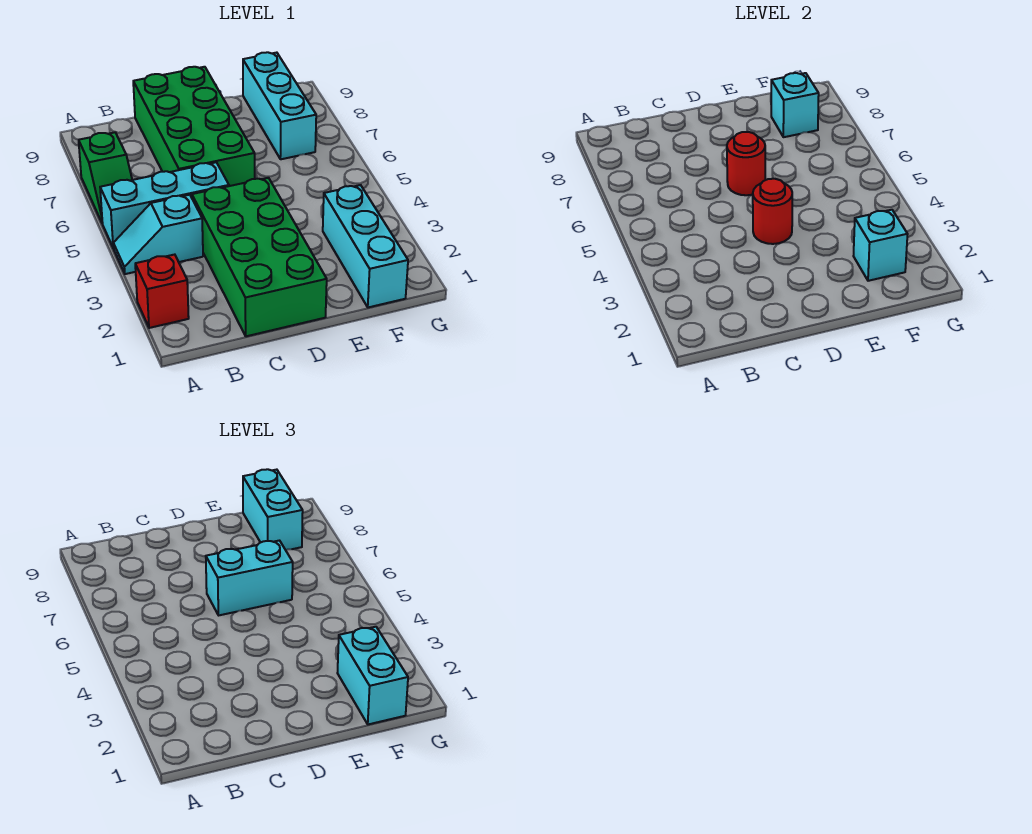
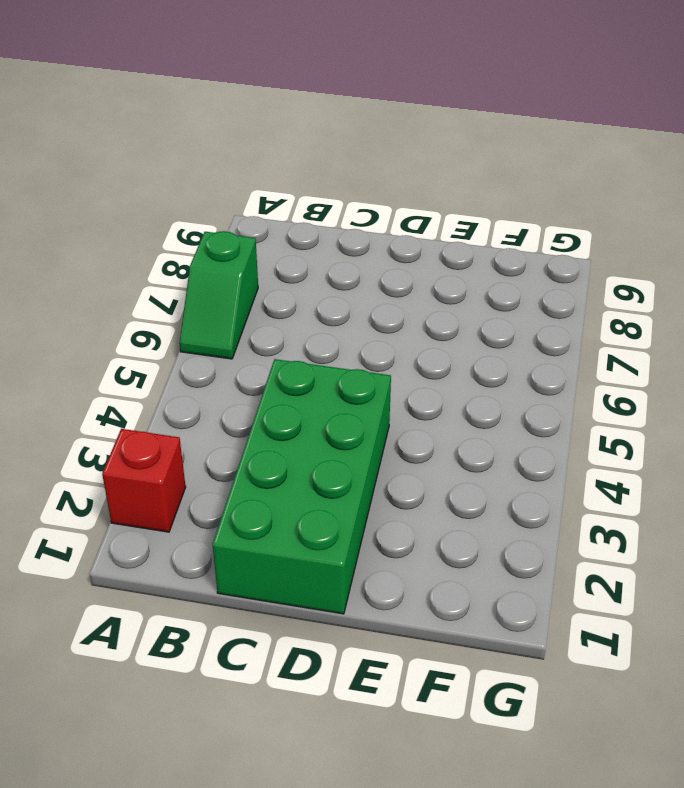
none -> cyan 1x2 slope [113,195,203,274]
none -> cyan 1x3 brick [100,162,229,248]
none -> green 2x4 brick [133,67,255,186]

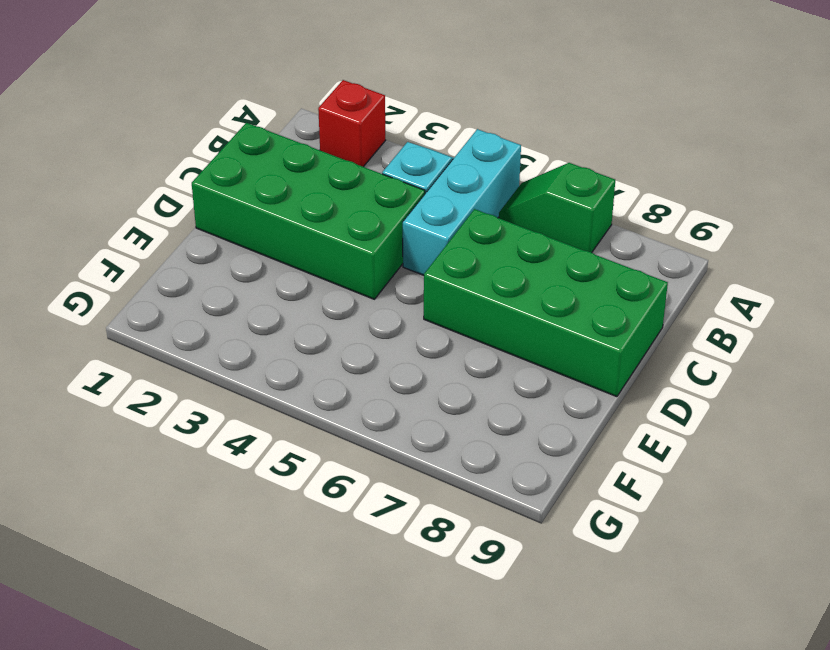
none -> cyan 1x3 brick [323,185,408,307]
none -> cyan 1x3 brick [243,52,316,159]
none -> red 1x1 round brick [753,179,792,244]

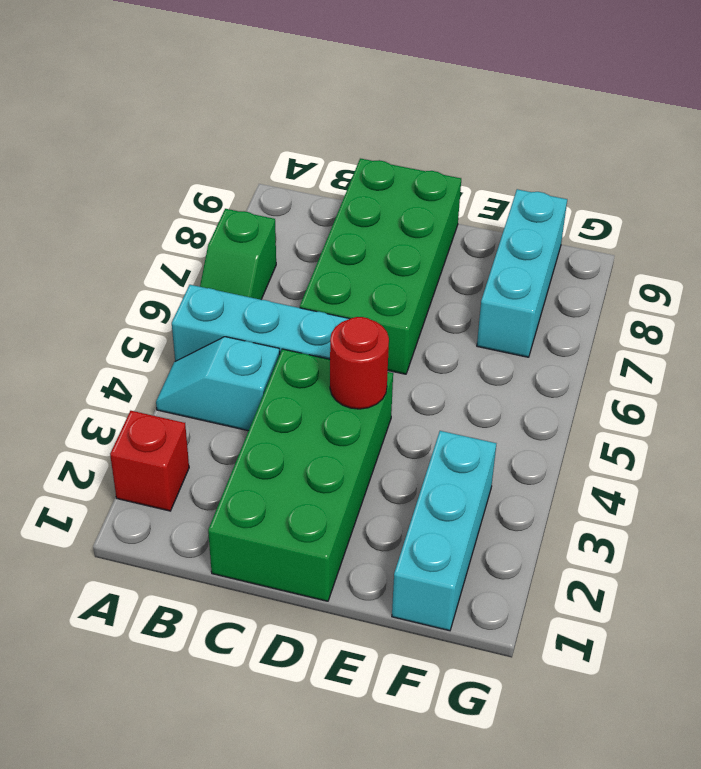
none -> red 1x1 round brick [727,132,765,195]
none -> cyan 1x1 brick [854,210,908,281]
none -> cyan 1x1 brick [771,73,819,137]

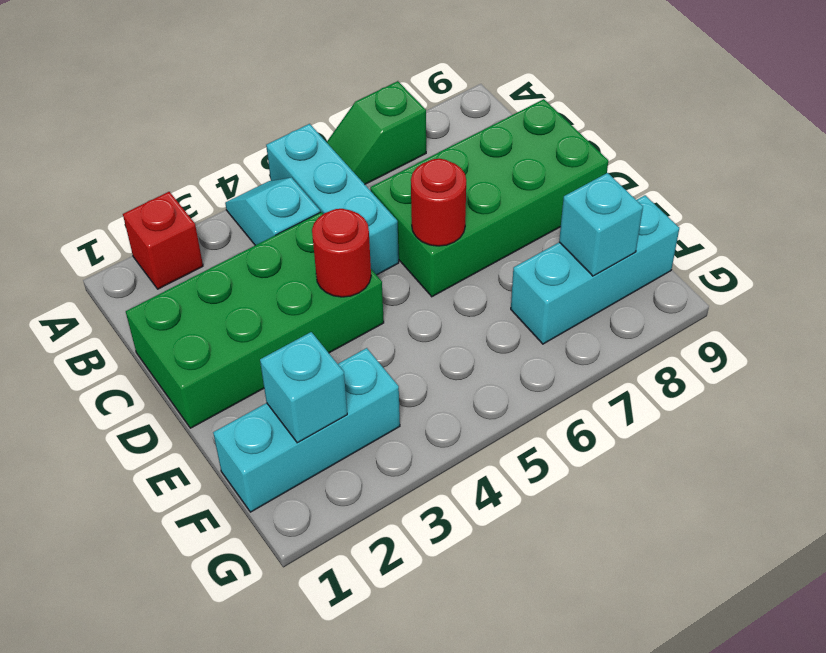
none -> cyan 1x2 brick [206,541,293,615]
none -> cyan 1x2 brick [338,627,408,724]
none -> cyan 1x2 brick [243,469,303,550]

